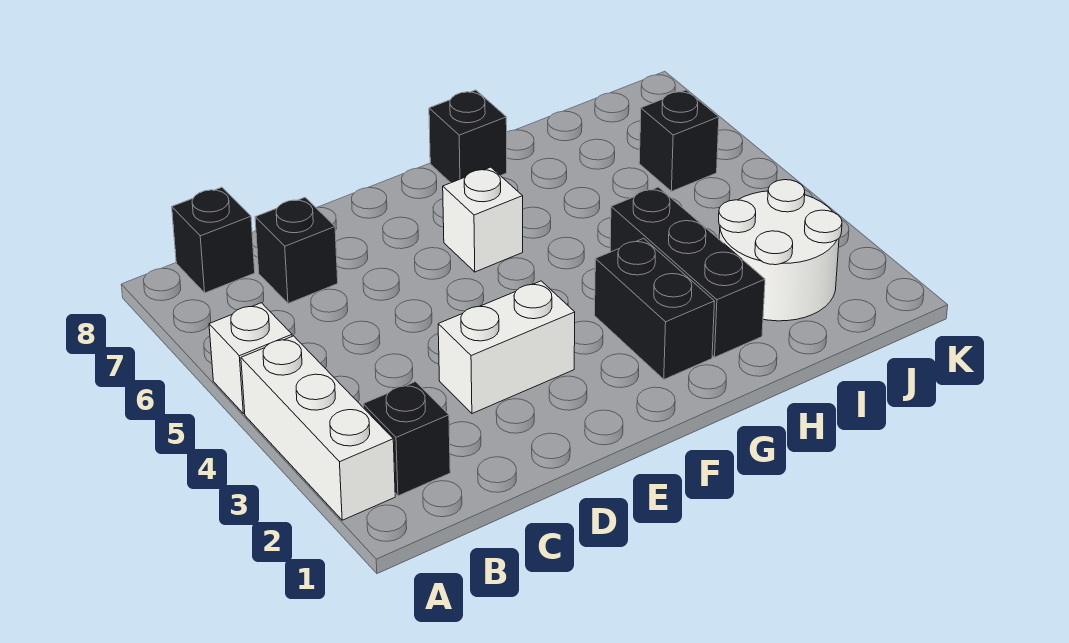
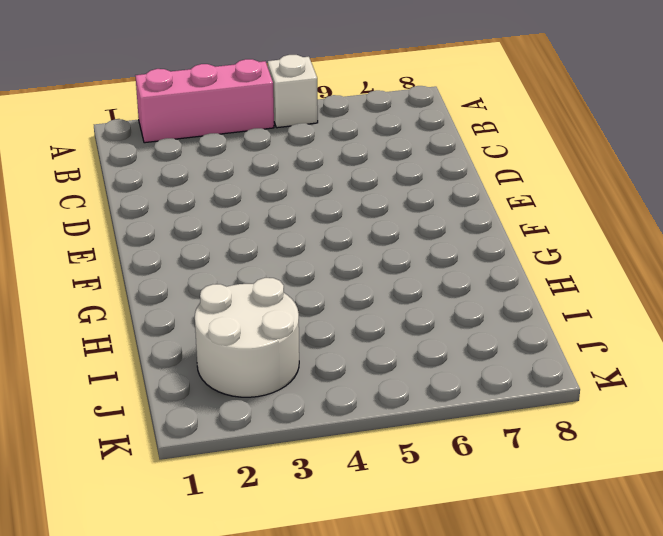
pink 1x3 brick [135,59,274,143] -> white 1x3 brick [241,336,395,520]
none -> black 1x1 brick [363,382,450,496]
none -> black 1x1 brick [172,187,255,293]
none -> black 1x1 brick [255,198,338,304]

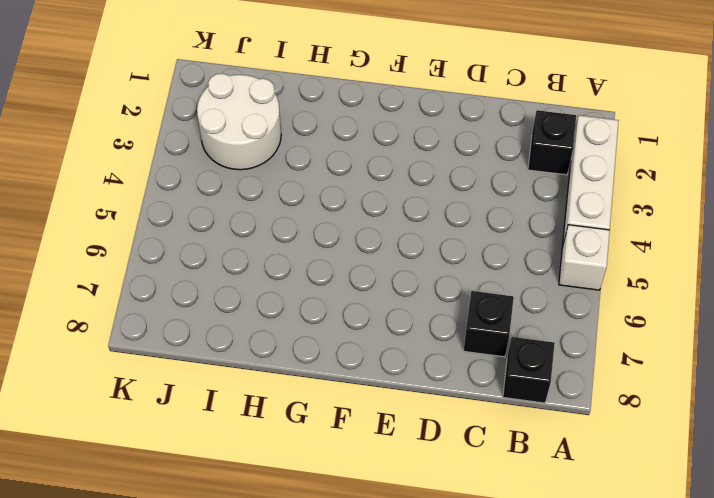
none -> white 1x2 brick [438,281,575,413]
none -> white 1x1 brick [443,167,523,272]
none -> black 1x2 brick [595,238,714,379]

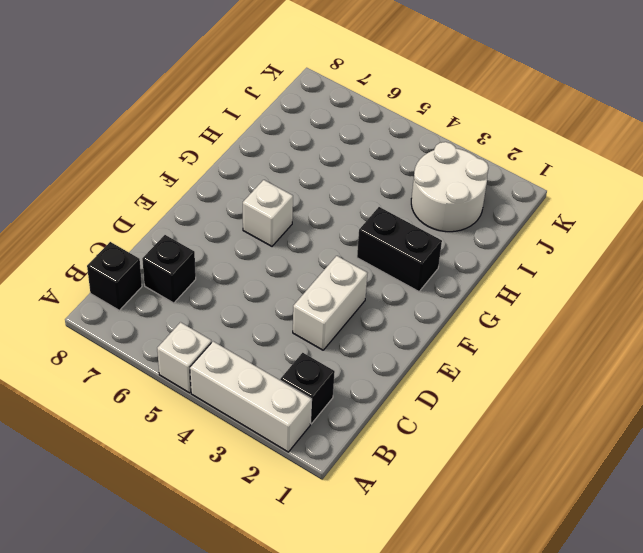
none -> black 1x1 brick [429,90,507,183]
none -> black 1x3 brick [610,187,765,357]
none -> black 1x1 brick [639,90,719,191]

